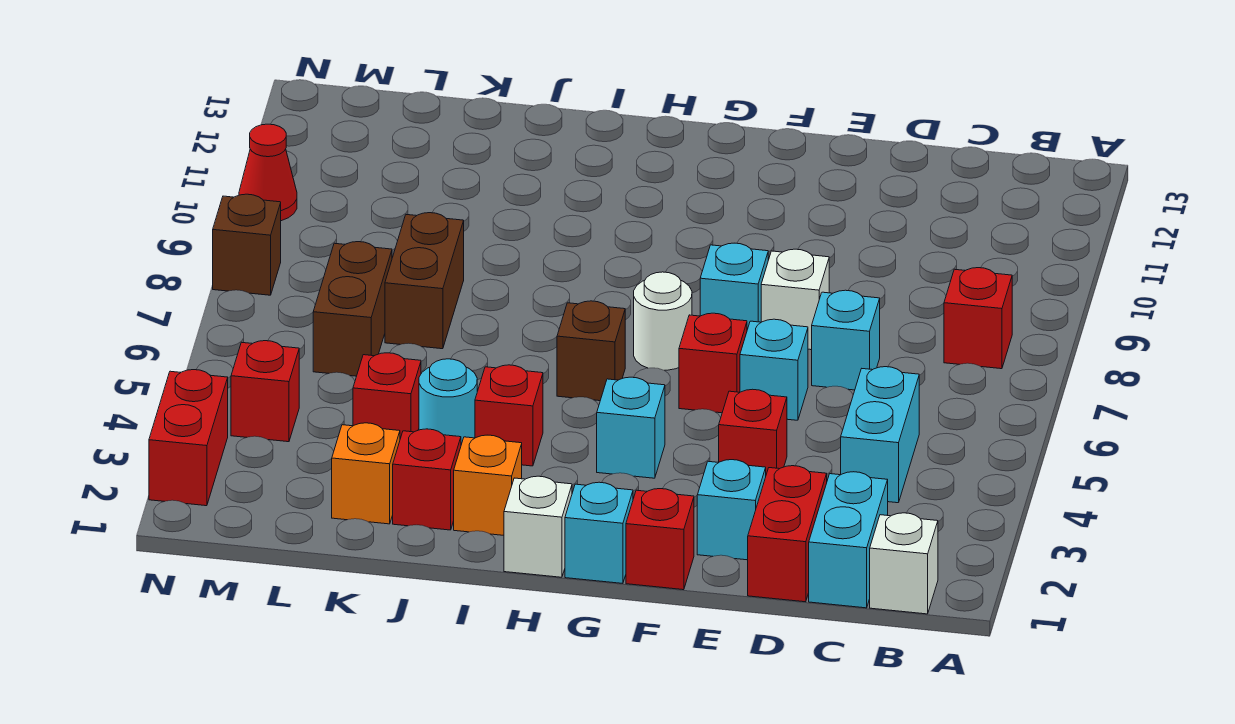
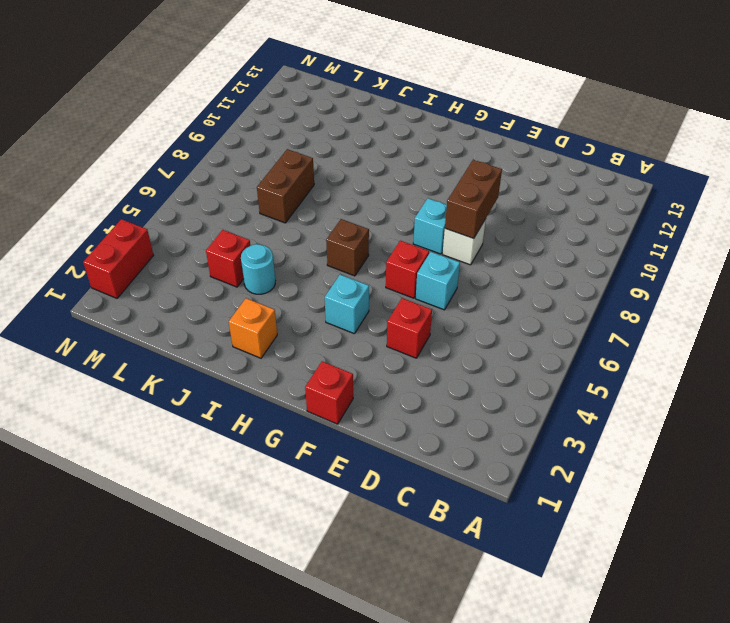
brown 1x2 brick [445,160,502,239] -> brown 1x2 brick moved to [313,242,392,376]
none -> white 1x1 brick [870,513,938,614]
none -> red 1x1 brick [944,268,1012,369]
none -> cyan 1x2 brick [809,472,888,608]
none -> cyan 1x2 brick [841,367,919,503]

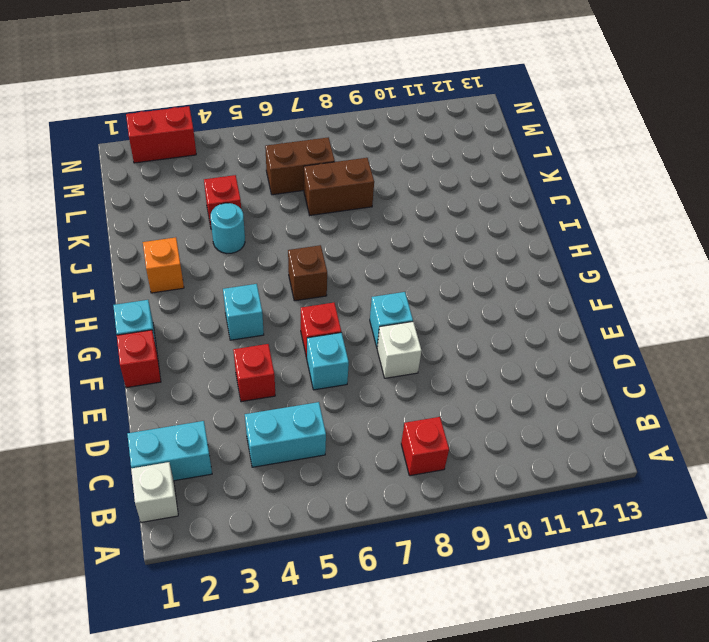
none -> red 1x2 brick [748,466,827,602]
none -> cyan 1x1 brick [812,290,880,390]
none -> cyan 1x1 brick [697,460,766,560]
none -> white 1x1 round brick [634,272,692,370]

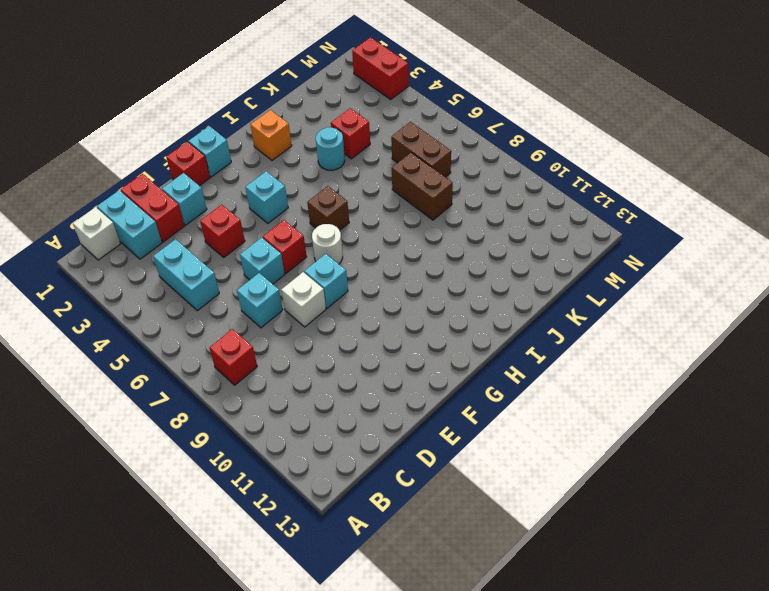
none -> white 1x1 brick [504,476,572,577]
none -> red 1x1 brick [475,365,543,466]
none -> red 1x1 brick [393,429,461,530]
none -> orange 1x1 brick [332,423,400,524]

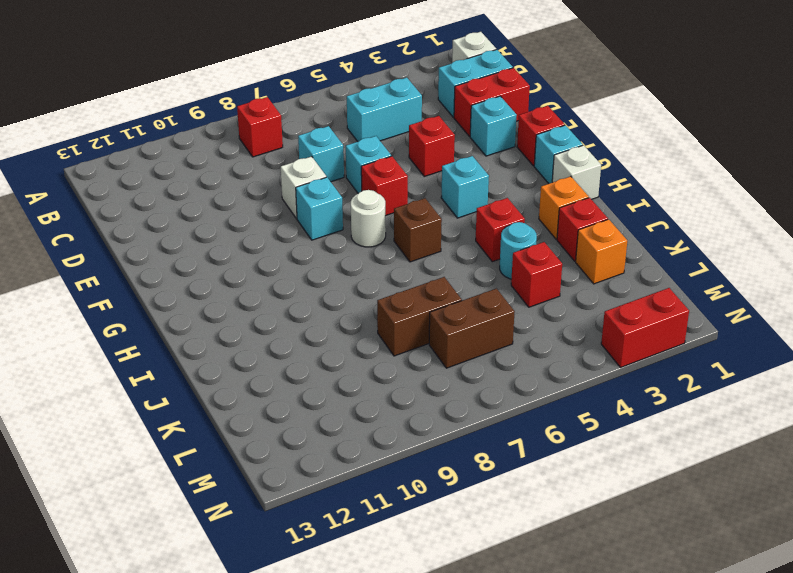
none -> red 1x1 brick [231,341,299,442]
none -> brown 1x1 brick [213,194,281,295]
none -> red 1x1 cone [239,124,297,221]

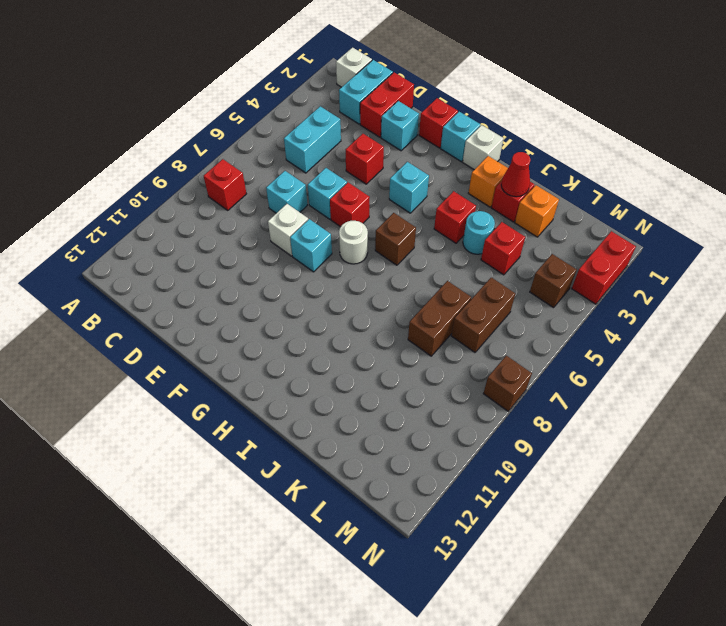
red 1x1 cone [501,152,530,197] -> red 1x1 cone moved to [239,124,297,221]
brown 1x1 brick [530,254,577,308] -> red 1x1 brick [231,341,299,442]

